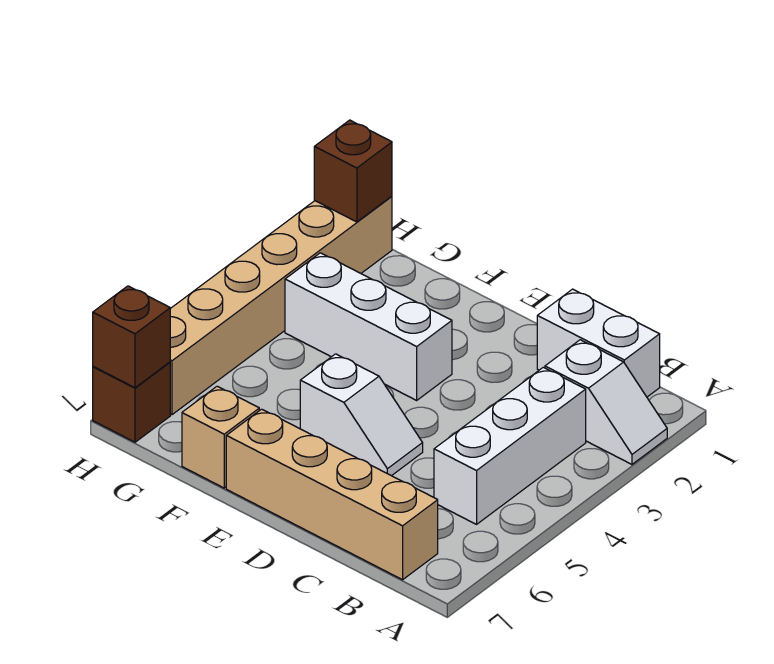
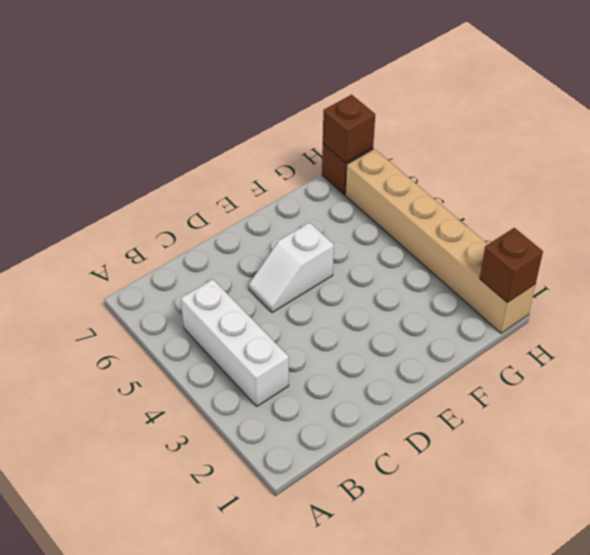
none -> white 1x2 slope [545,340,667,464]
none -> white 1x2 brick [537,289,660,397]

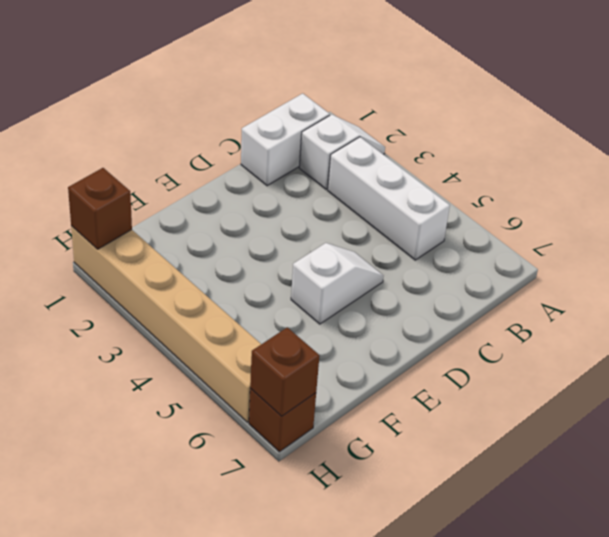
none -> tan 1x4 brick [226,409,438,580]
none -> white 1x3 brick [285,253,452,400]

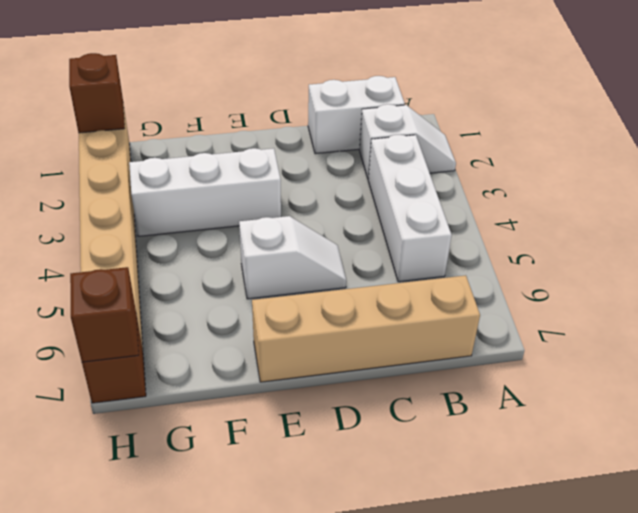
none -> tan 1x1 brick [182,386,259,488]

